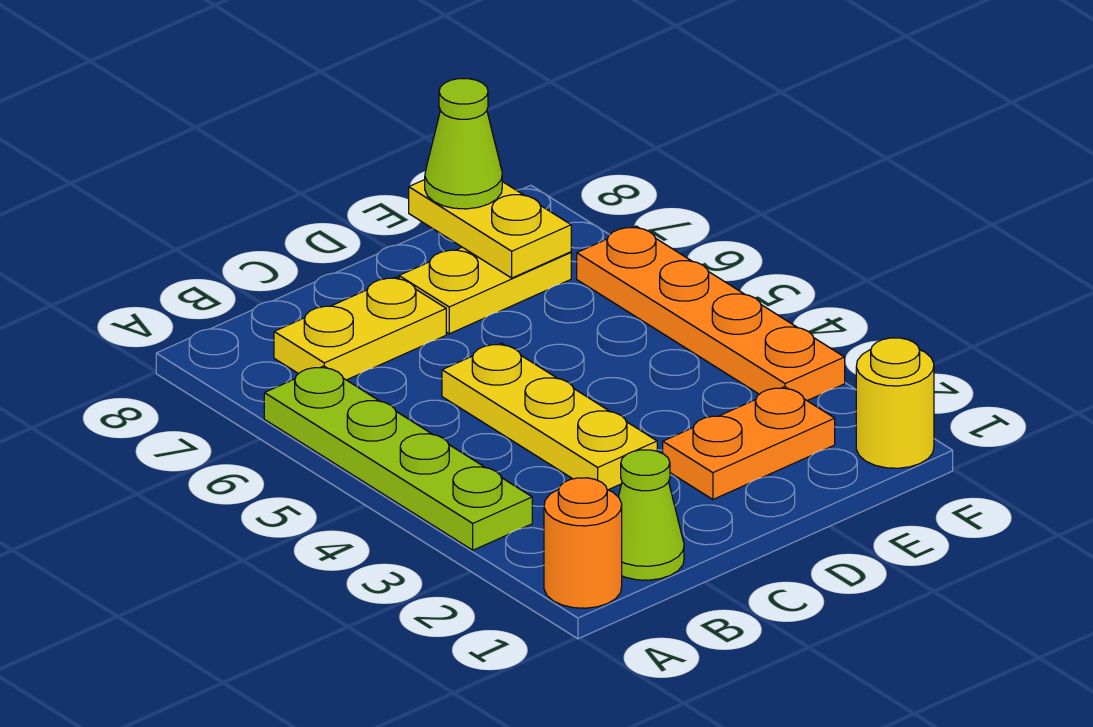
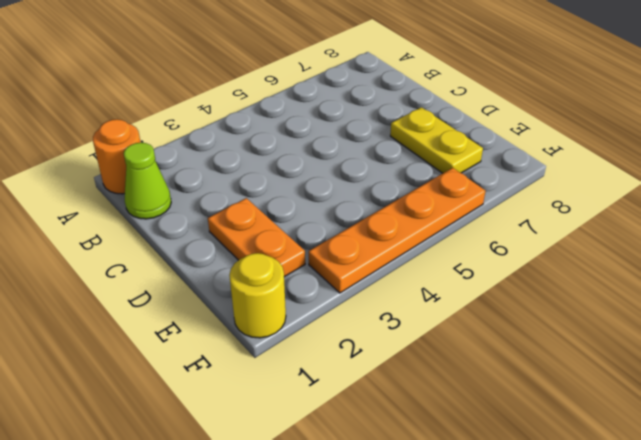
none -> lime 1x4 plate [264,366,532,550]
none -> yellow 1x2 plate [274,277,446,380]

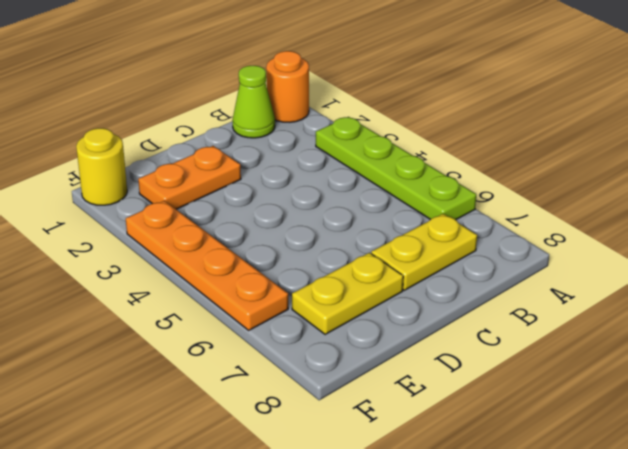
none -> yellow 1x3 plate [442,343,657,490]
none -> yellow 1x2 plate [409,180,571,278]

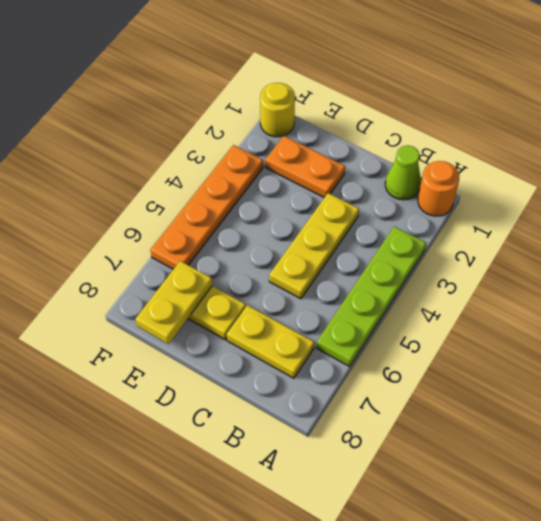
none -> lime 1x1 cone [425,79,502,209]

